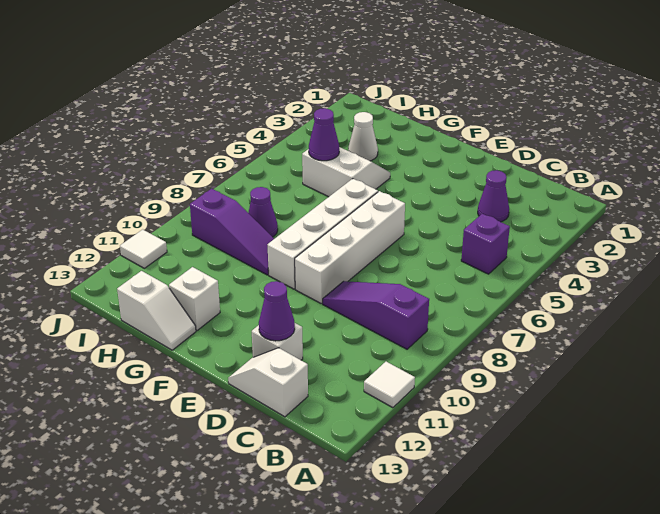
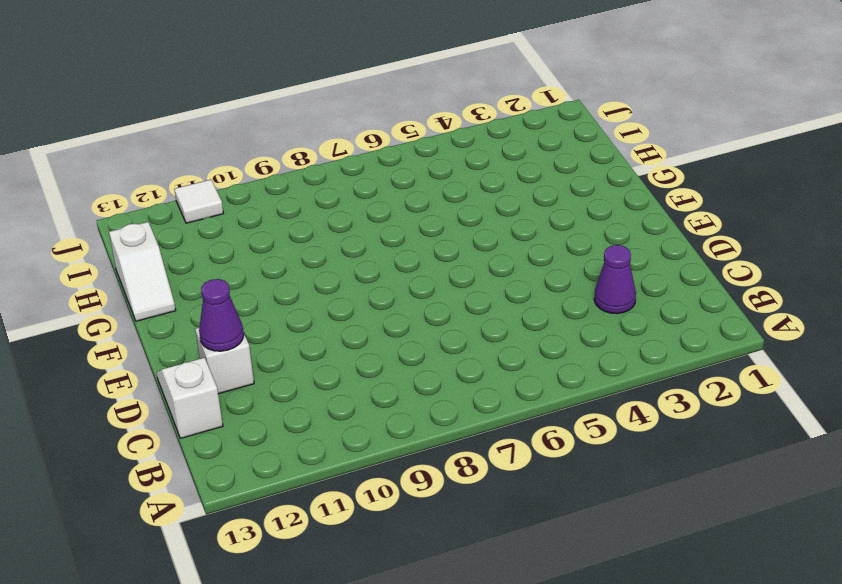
none -> white 1x1 tile [364,362,415,408]
none -> purple 1x1 brick [461,214,510,274]
none -> purple 1x3 slope [323,281,429,349]

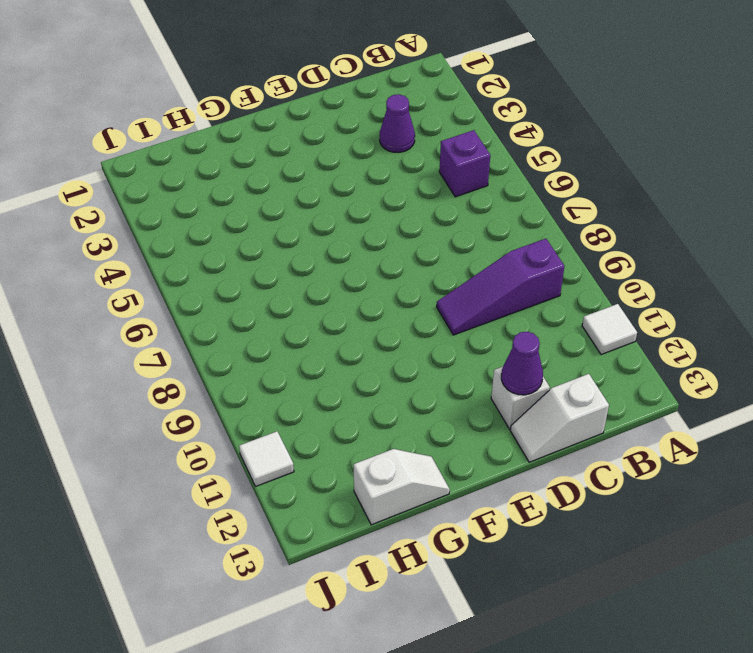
none -> white 1x4 brick [295,191,405,303]
none -> white 1x4 brick [267,179,378,289]
none -> white 2x2 slope [302,147,390,197]

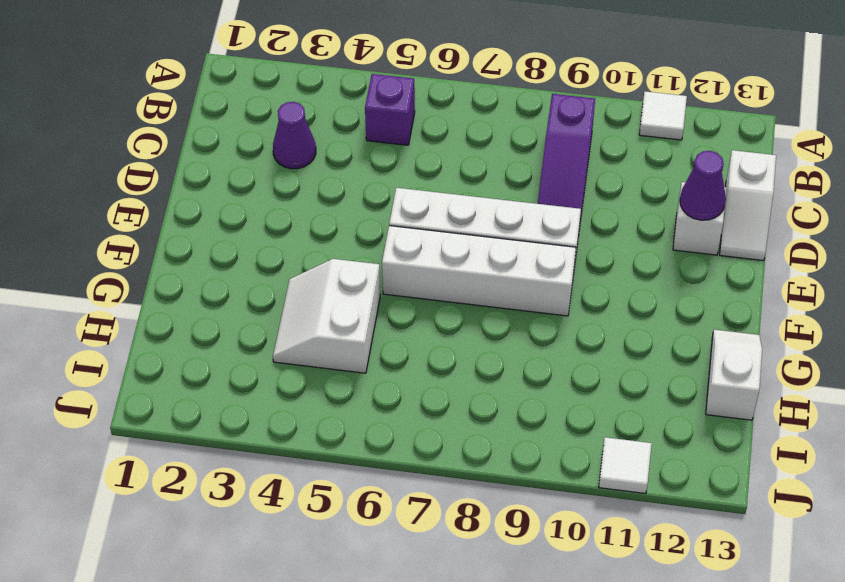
none -> purple 1x3 slope [190,189,274,275]
none -> white 1x1 brick [169,267,220,331]
none -> white 1x1 cone [348,112,378,161]

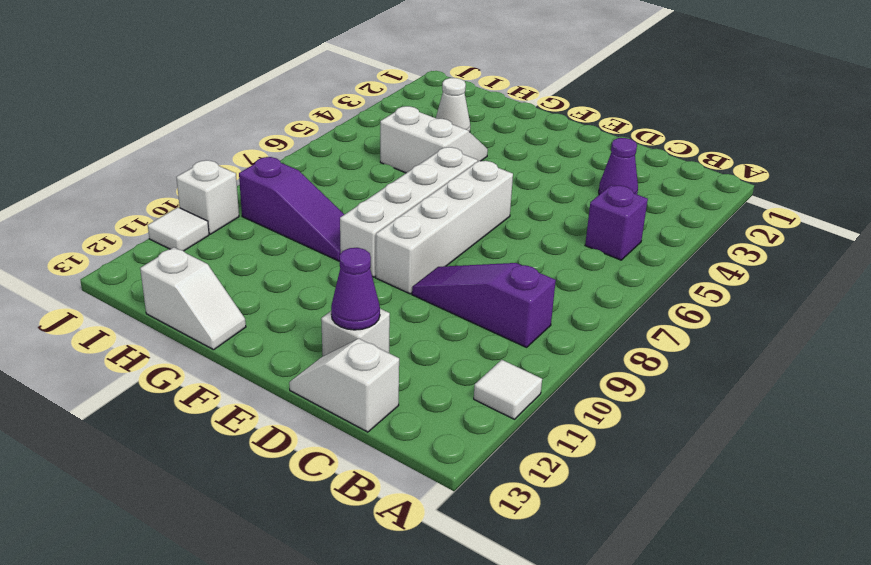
white 1x1 brick [176,160,239,234] -> white 1x1 brick moved to [169,267,220,331]
none -> purple 1x1 cone [248,187,278,237]
none -> purple 1x1 cone [309,108,339,161]

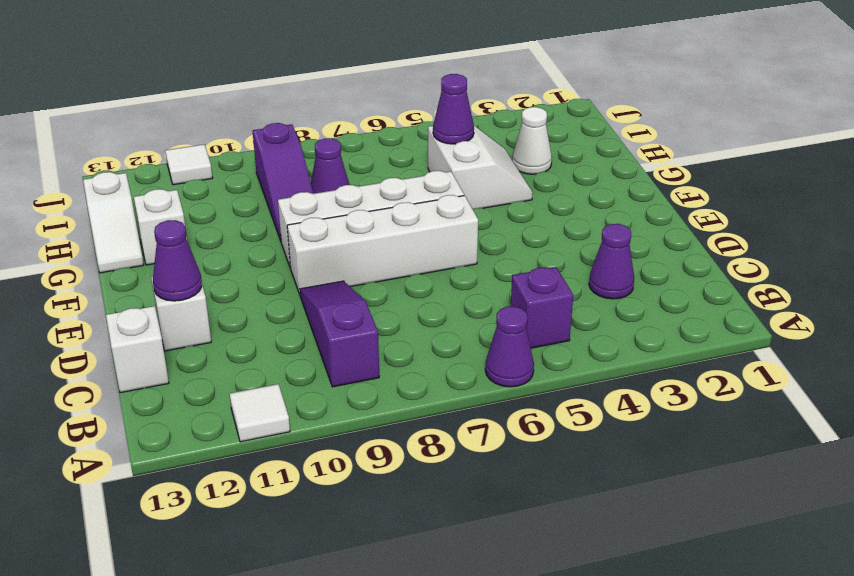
purple 1x1 cone [485,306,534,387] -> none

